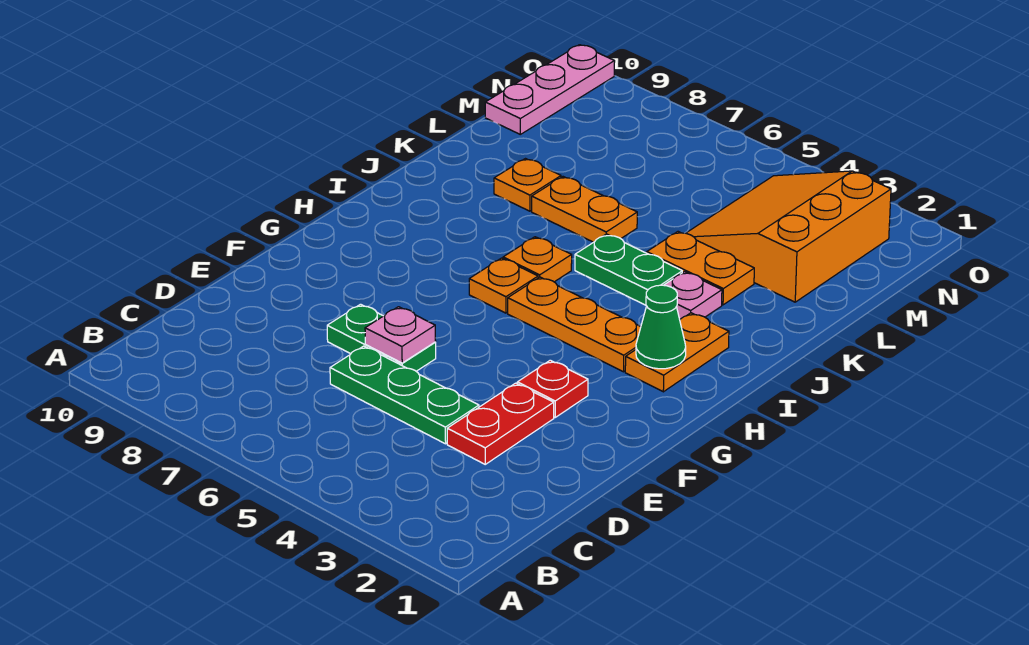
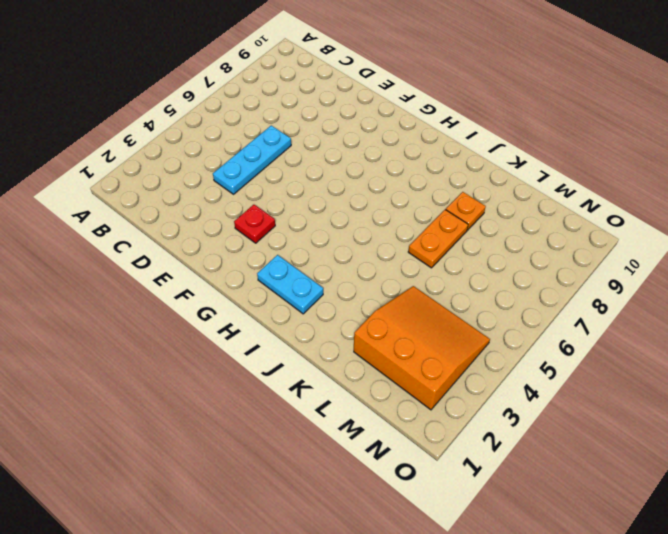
cyan 1x3 plate [213,126,291,194] -> green 1x3 plate [330,346,479,444]
cyan 1x2 plate [257,255,323,314] -> orange 1x2 plate [625,313,729,392]
none -> red 1x2 plate [447,383,554,464]
none -> green 1x2 plate [327,304,436,371]
none -> orange 1x3 plate [508,277,641,372]

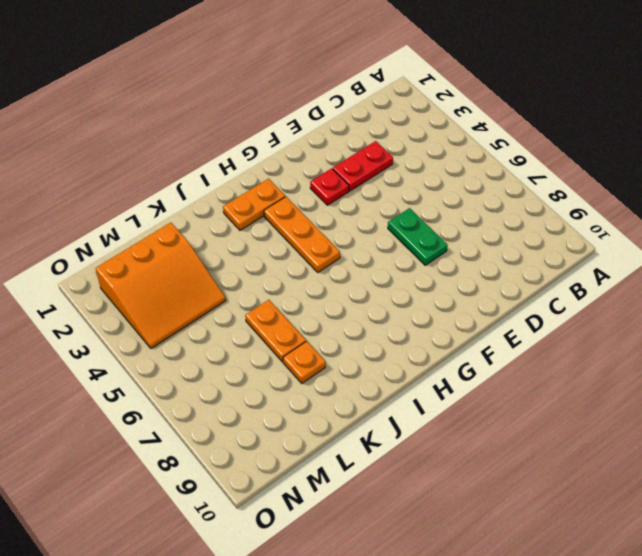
none -> green 1x3 plate [330,346,479,444]
none -> orange 1x1 plate [469,258,538,313]
none -> orange 1x1 plate [503,237,572,282]

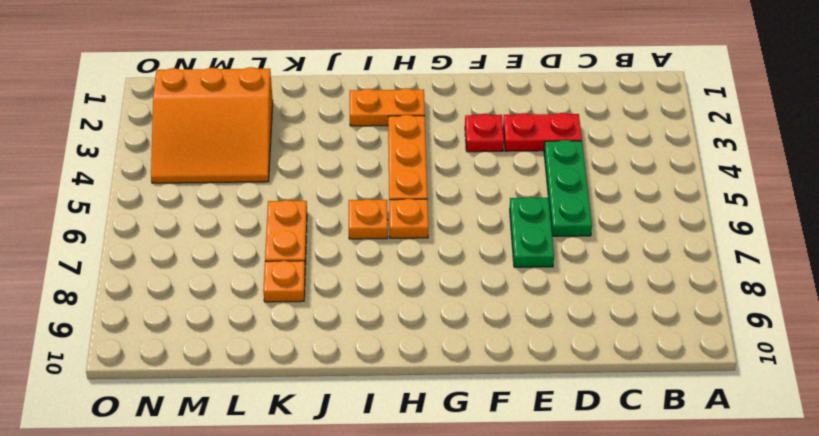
none -> pink 1x1 plate [664,272,722,319]
none -> green 1x2 plate [575,234,682,305]
none -> orange 1x2 plate [647,232,754,305]

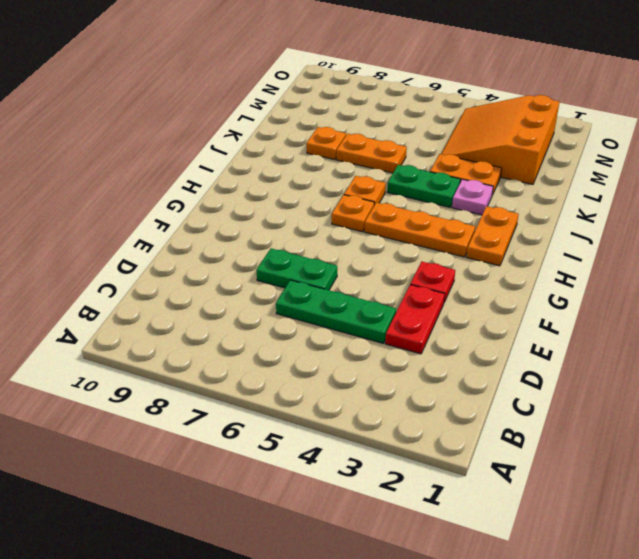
none -> pink 1x3 plate [485,45,615,134]
none -> pink 1x1 plate [365,307,436,363]
none -> green 1x1 cone [636,285,686,369]

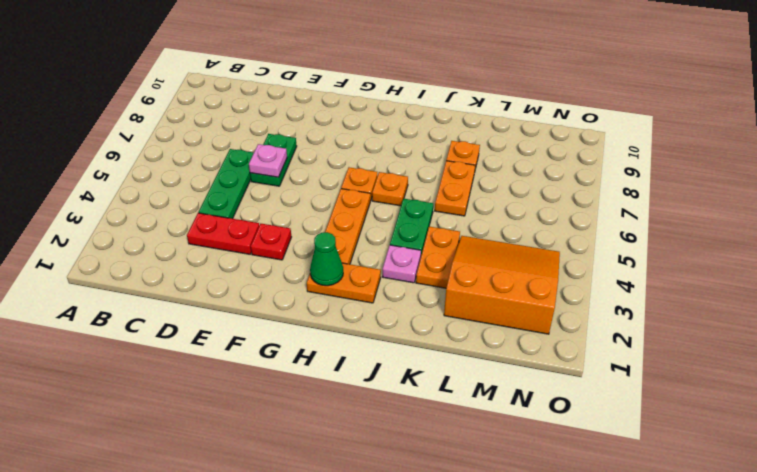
none -> pink 1x3 plate [485,45,615,134]

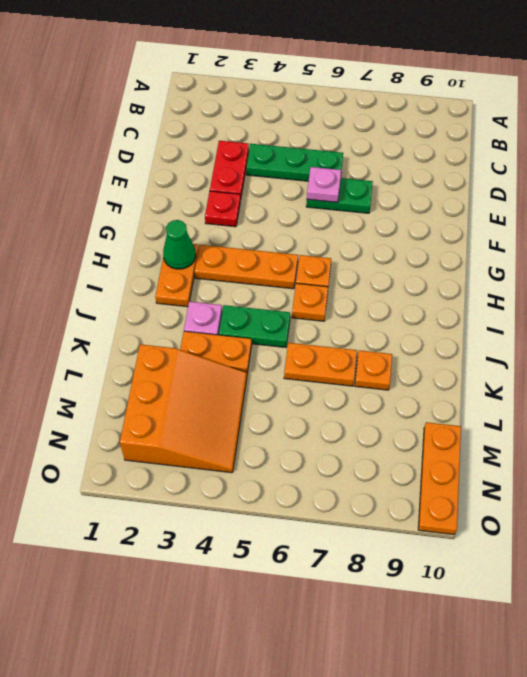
orange 1x3 plate [418,422,461,535] -> pink 1x3 plate [485,45,615,134]

